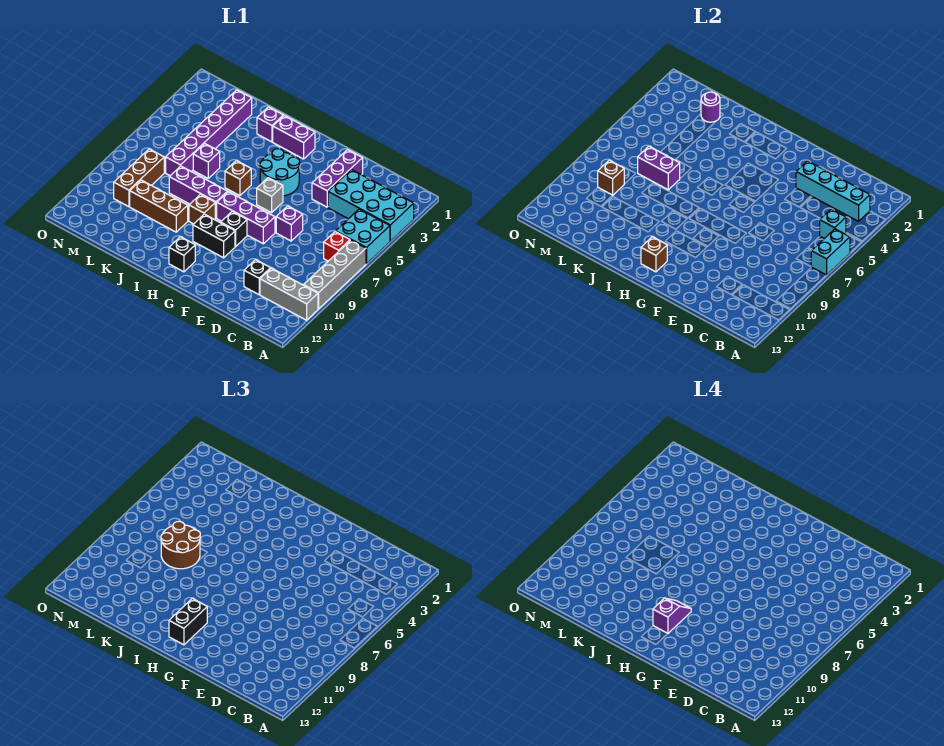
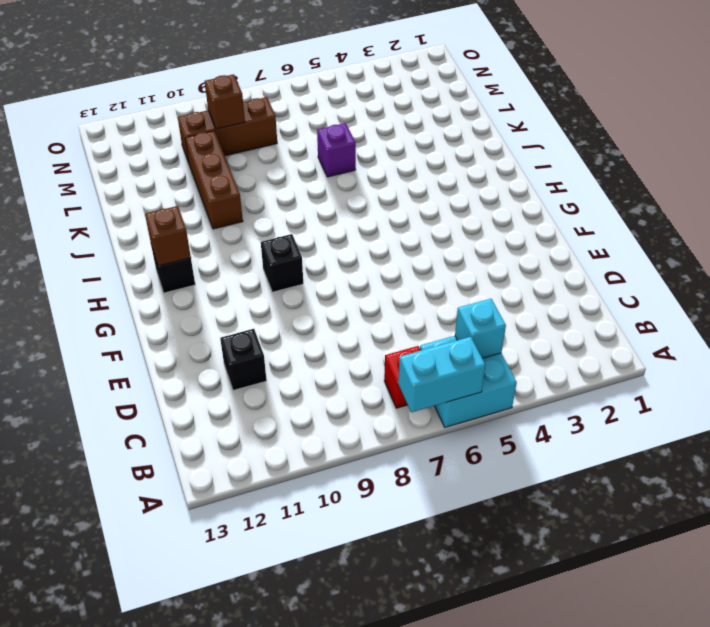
none -> cyan 2x4 brick [328,169,414,241]
none -> grey 1x4 brick [304,240,366,309]
none -> grey 1x3 brick [260,268,318,320]
none -> purple 1x3 brick [312,150,363,207]

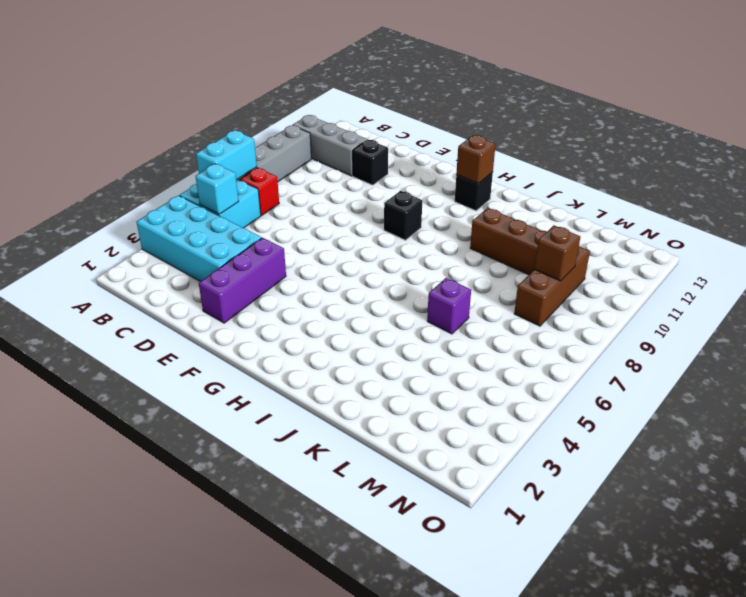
none -> purple 1x1 brick [276,206,303,241]
none -> purple 1x3 brick [217,192,275,244]
none -> cyan 2x2 round brick [260,149,300,196]
none -> grey 1x1 brick [257,178,283,213]

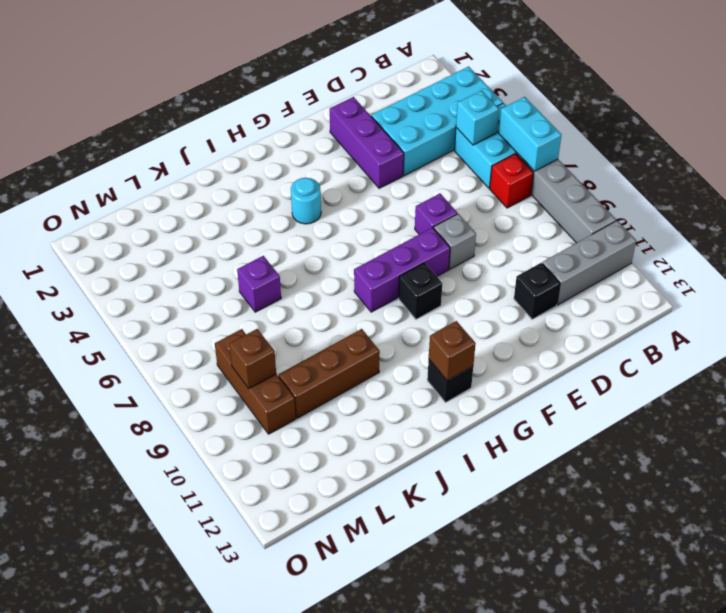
grey 1x1 brick [434,214,476,269] -> grey 1x1 brick moved to [257,178,283,213]
cyan 1x1 round brick [291,178,321,224] -> cyan 2x2 round brick [260,149,300,196]
none -> black 1x2 brick [193,214,235,258]
none -> purple 1x2 brick [273,115,315,159]
none -> brown 1x1 brick [225,161,251,196]
none -> purple 1x3 brick [169,166,227,218]

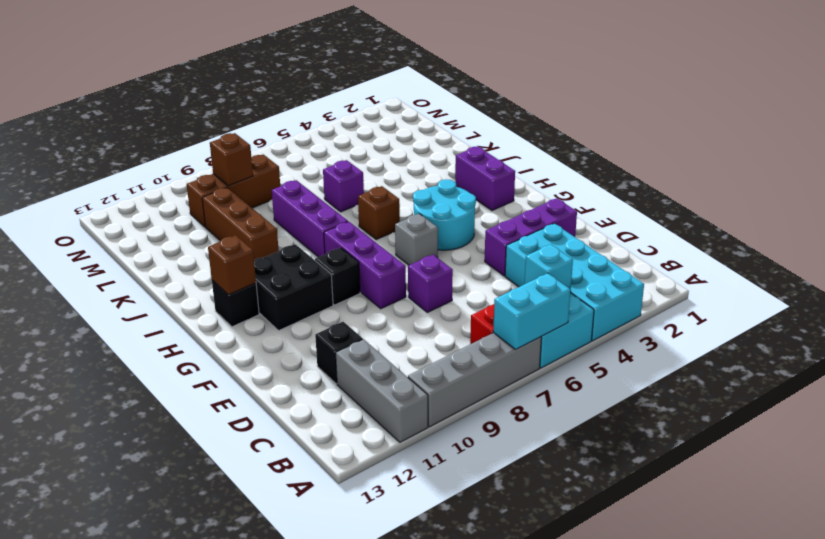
black 2x2 brick [254,244,333,330] -> black 1x2 brick [193,214,235,258]
none -> brown 1x1 brick [189,194,215,224]
none -> purple 1x1 brick [257,107,283,142]
none -> purple 1x6 brick [166,90,252,176]
none -> cyan 1x4 brick [796,161,870,221]

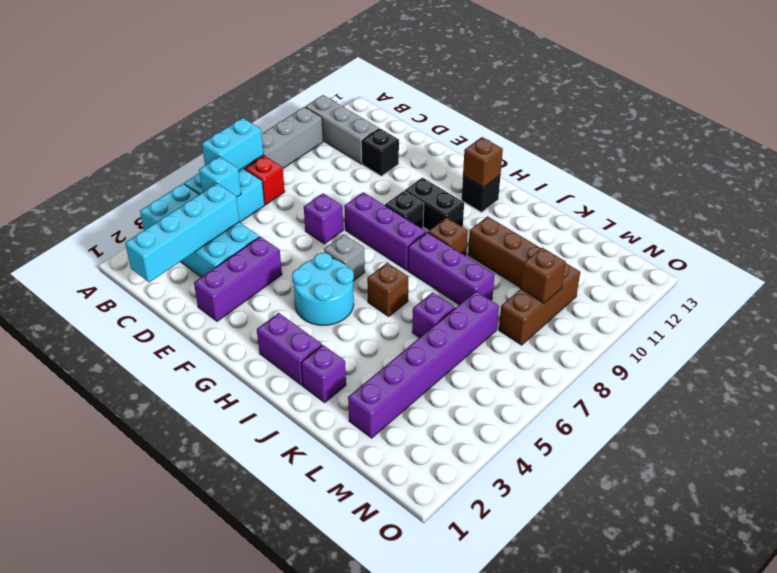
cyan 1x4 brick [125,183,239,282] -> cyan 1x4 brick turned to [796,161,870,221]
none -> purple 1x2 brick [638,146,680,190]
none -> purple 1x1 round brick [701,92,720,122]
none -> black 1x2 brick [169,598,207,645]
none -> brown 2x2 round brick [161,521,200,569]

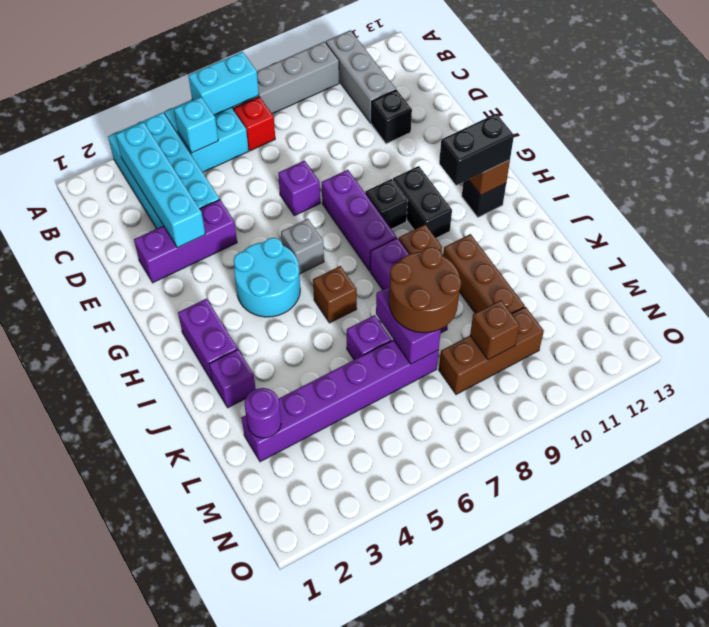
none -> purple 1x2 slope [653,598,691,634]

